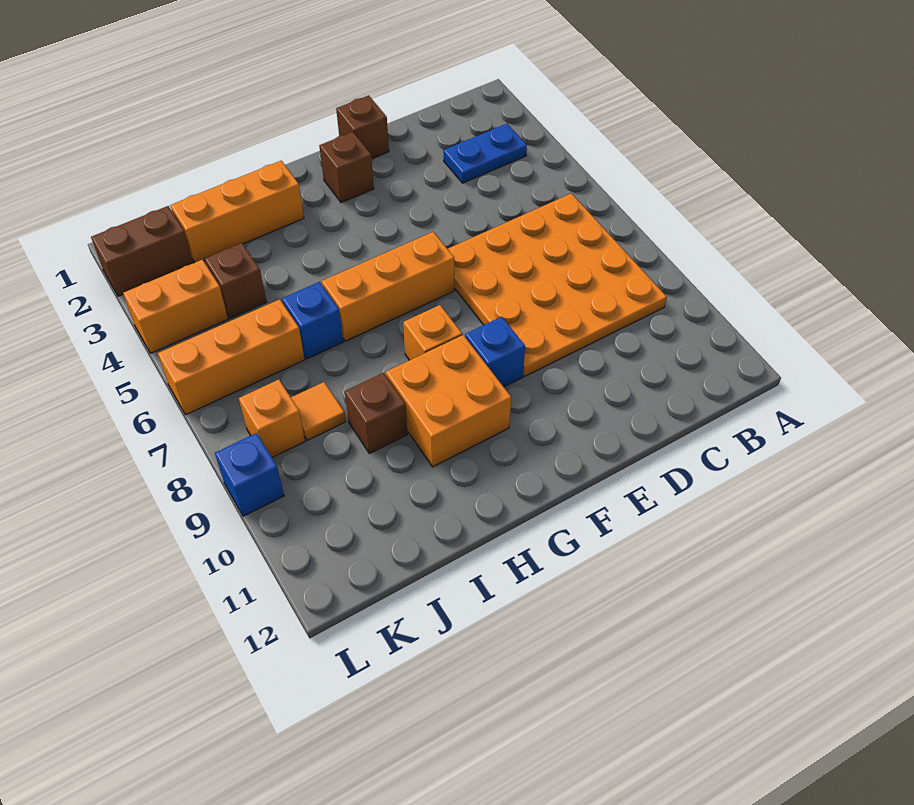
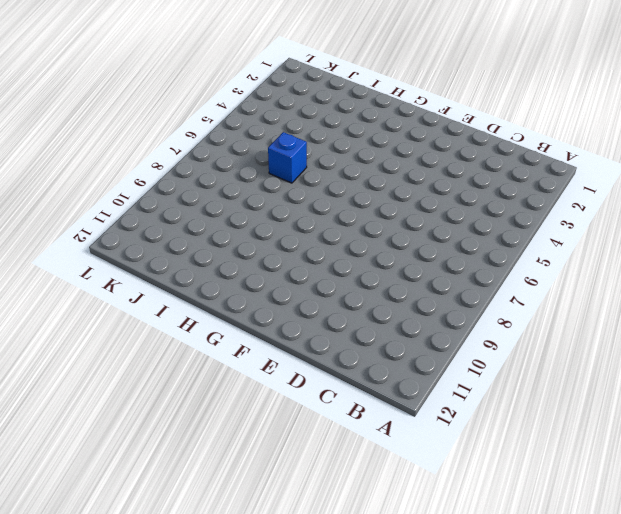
none -> blue 1x2 plate [443,124,527,183]
none -> orange 4x4 plate [448,193,667,377]
none -> brown 1x1 brick [336,96,389,159]

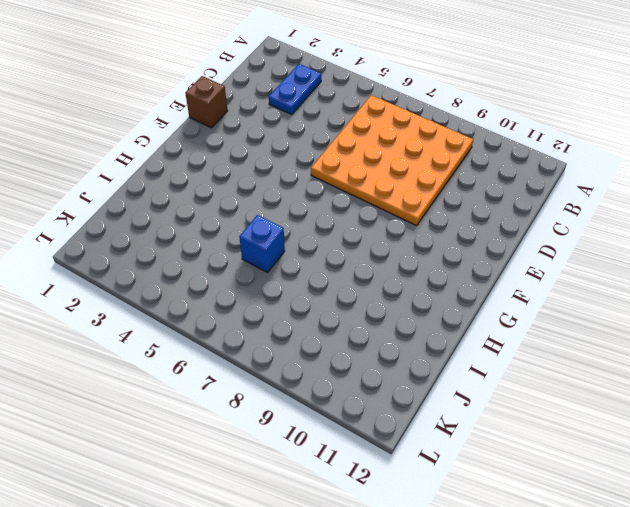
none -> brown 1x1 brick [319,132,374,203]
none -> orange 1x3 brick [322,232,454,341]
none -> blue 1x1 brick [465,317,525,387]

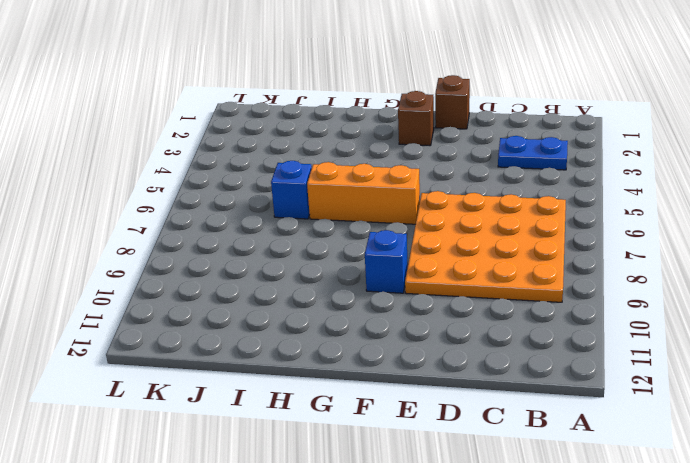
none -> orange 1x1 brick [403,305,462,360]
none -> orange 2x2 brick [386,335,511,467]
none -> orange 1x3 brick [170,161,304,262]

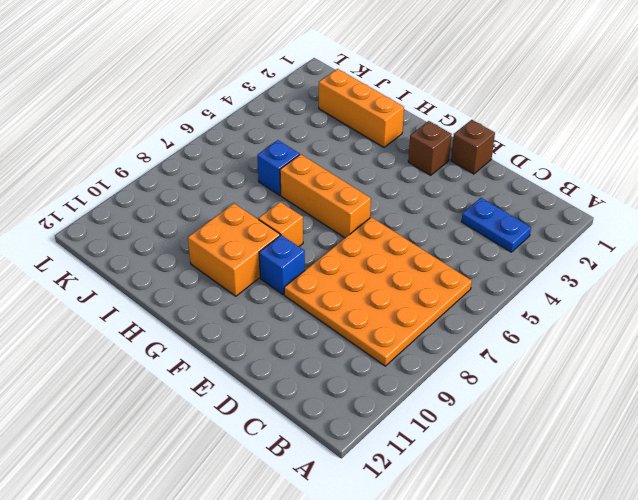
none -> brown 1x1 brick [345,373,408,454]
none -> brown 1x1 brick [205,243,267,318]
none -> orange 1x3 brick [158,299,305,415]

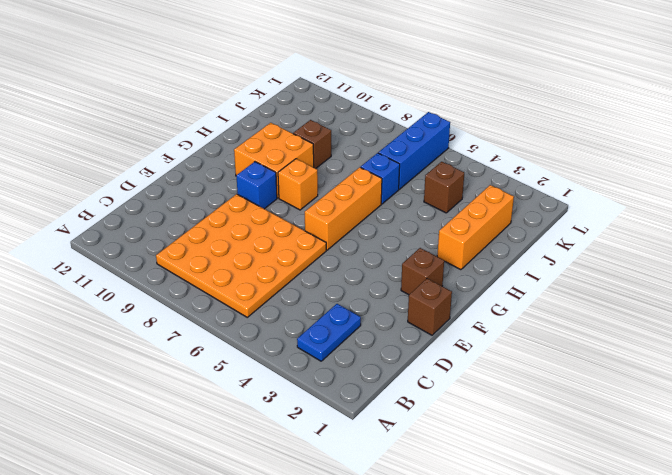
blue 1x3 brick [378,112,450,189] -> orange 1x3 brick [158,299,305,415]
none -> orange 1x1 tile [291,382,346,440]
none -> brown 1x2 brick [91,206,193,296]
none -> orange 1x2 brick [123,260,228,353]

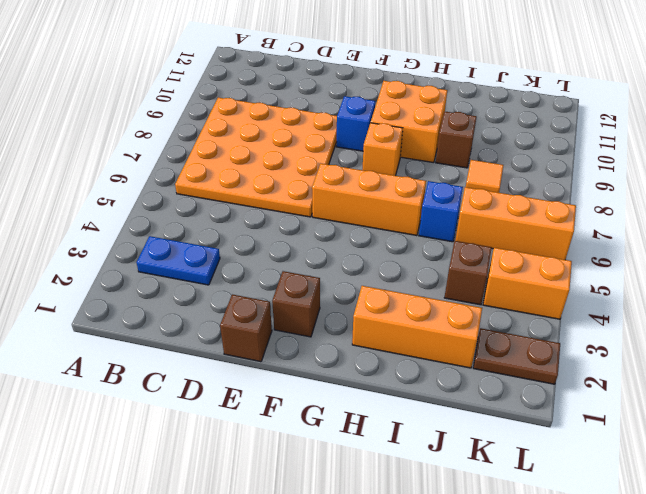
brown 1x2 plate [473,328,560,384] -> brown 1x2 brick [91,206,193,296]
none -> orange 1x1 brick [239,380,305,457]
none -> blue 1x1 brick [215,433,284,516]

